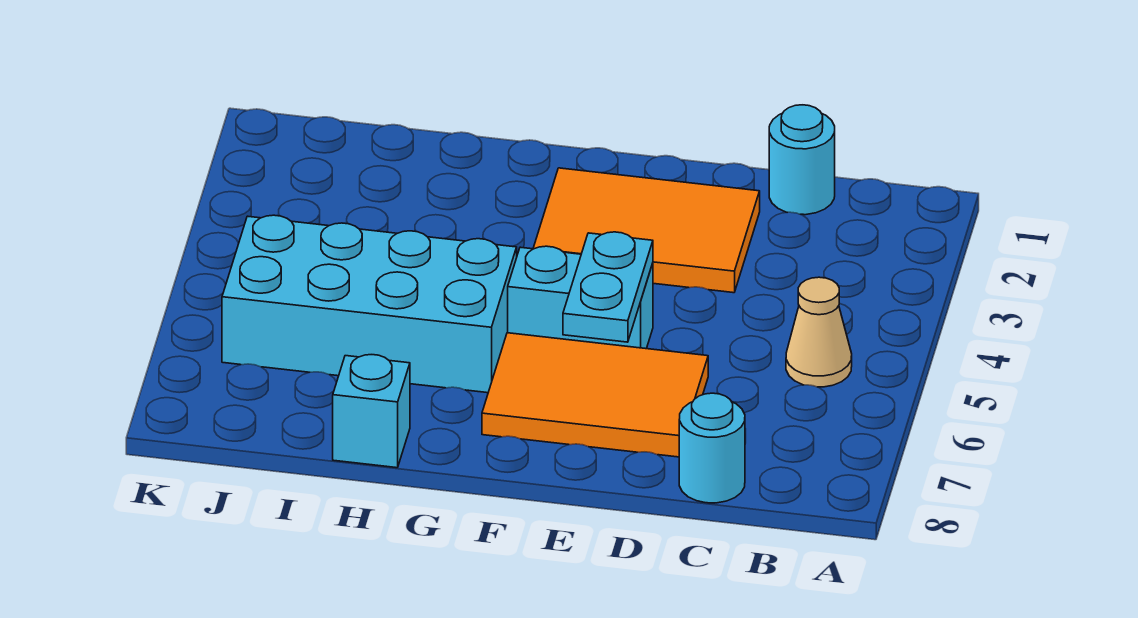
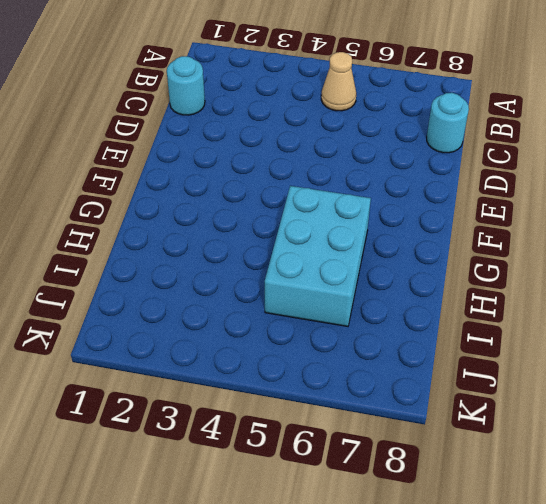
cyan 2x3 brick [265,186,371,326] -> cyan 2x4 brick [222,215,517,393]
none -> orange 2x3 tile [533,168,760,293]
none -> orange 2x3 tile [482,333,708,457]

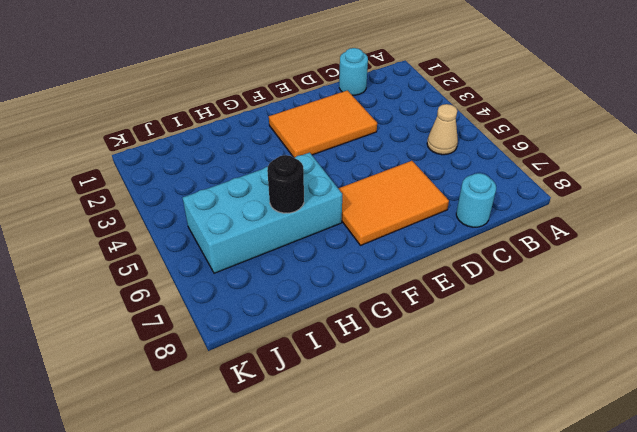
black 1x1 round brick [267,155,304,213] -> none
none -> cyan 1x2 brick [508,246,653,349]
none -> cyan 1x1 brick [333,355,410,468]

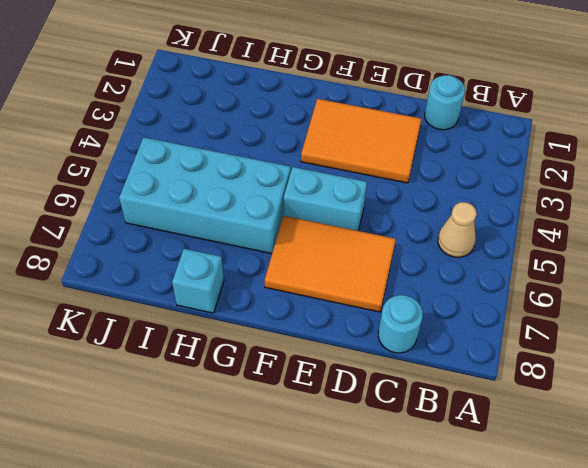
none -> cyan 1x2 plate [563,232,653,342]

